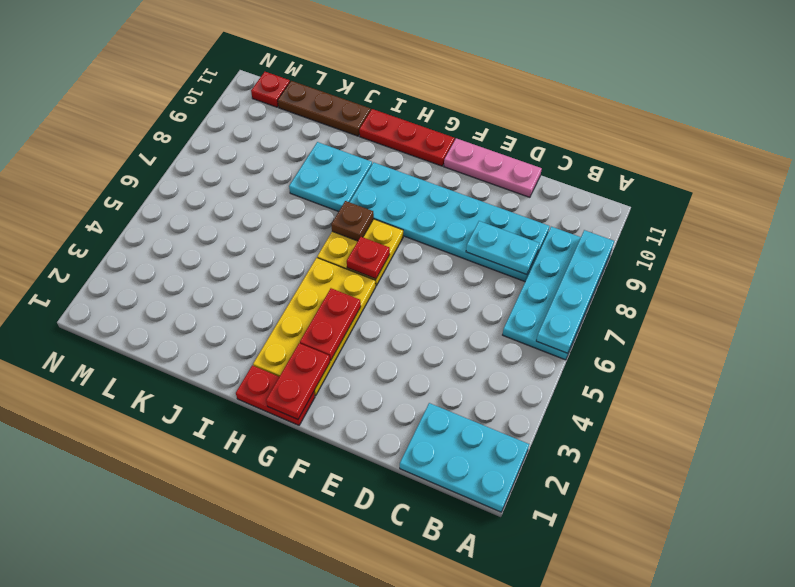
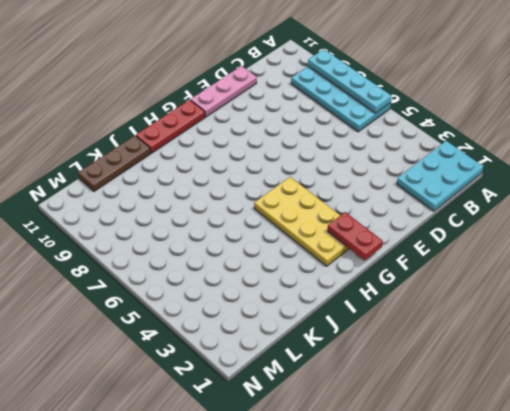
none -> cyan 2x6 plate [350,162,549,281]
none -> red 1x2 plate [236,365,315,425]
none -> yellow 2x2 plate [317,219,403,286]

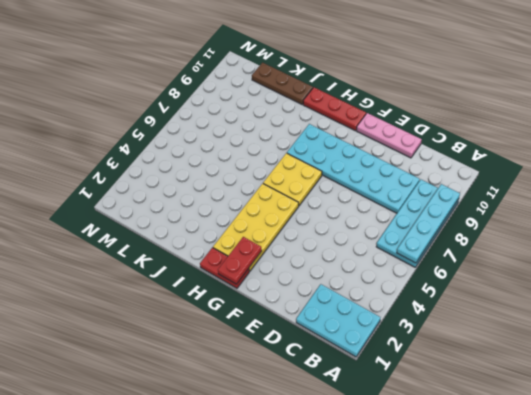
none -> cyan 2x2 plate [289,142,372,212]
none -> red 1x1 plate [251,72,290,107]
none -> cyan 1x2 plate [466,221,539,275]

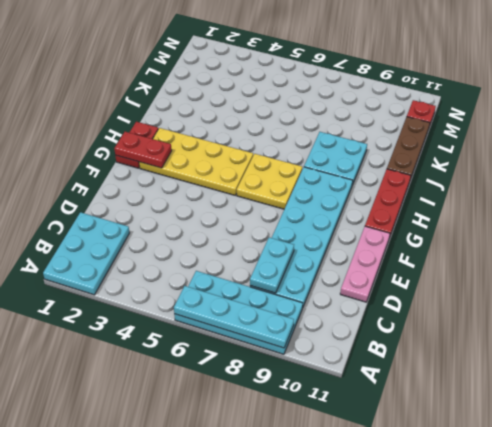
none -> red 1x2 plate [300,288,361,360]
none -> red 1x1 plate [347,237,390,279]
none -> brown 1x1 plate [331,201,374,241]

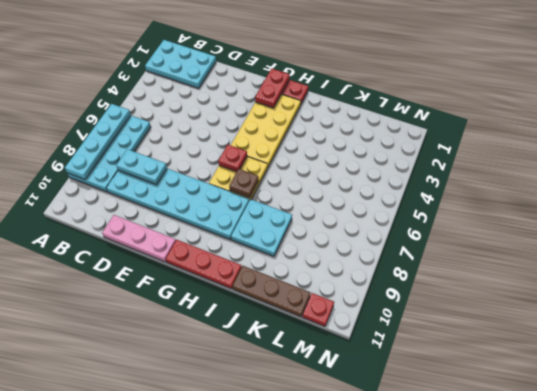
none -> red 1x2 plate [300,288,361,360]

